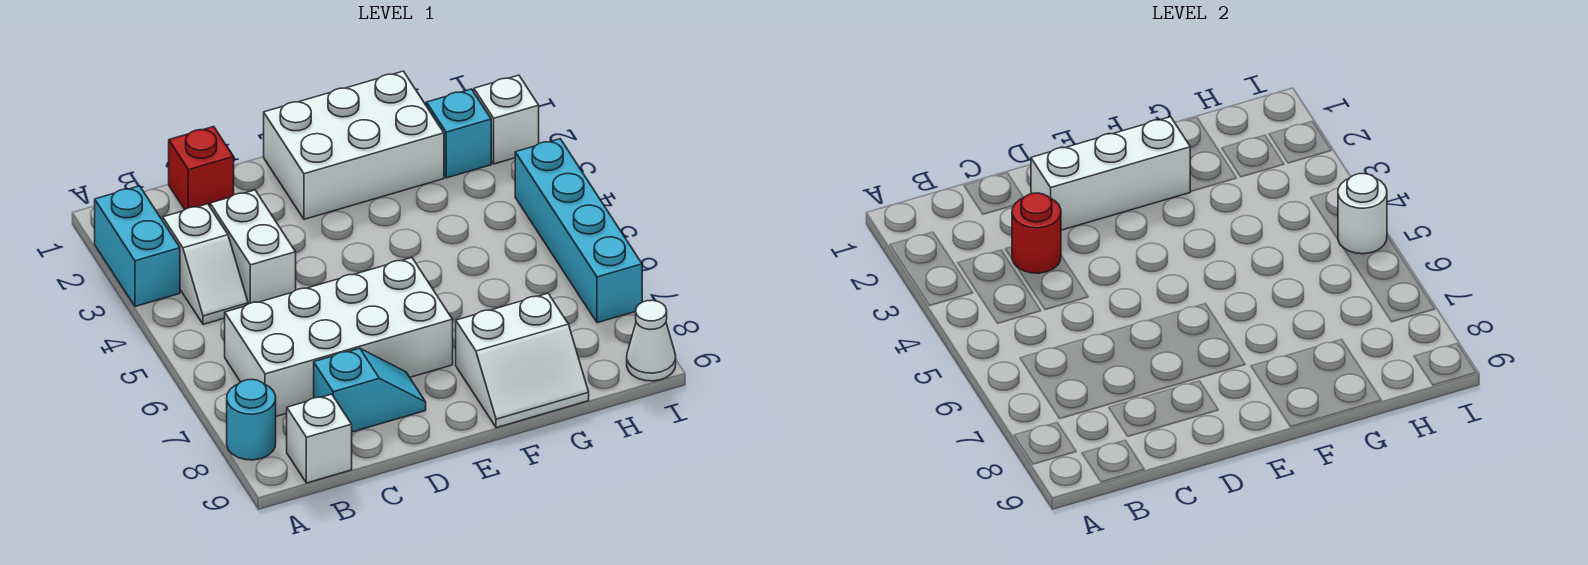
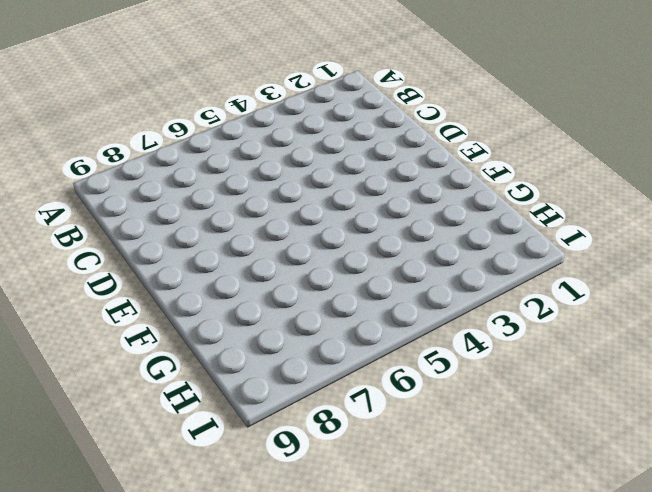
none -> cyan 1x2 brick [95,186,180,306]
none -> cyan 1x1 round brick [227,379,276,460]
none -> white 1x2 slope [163,204,248,324]

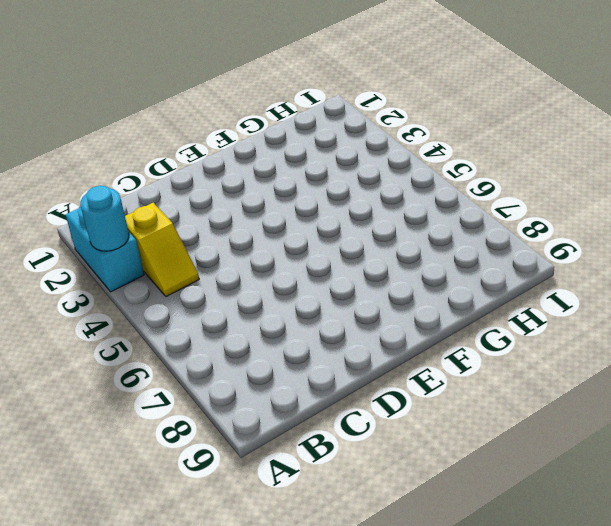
cyan 1x1 round brick [80,186,129,251] -> cyan 1x1 round brick moved to [227,379,276,460]
yellow 1x2 slope [125,203,199,297] -> white 1x2 slope [163,204,248,324]
none -> white 2x4 brick [225,258,453,416]
none -> white 1x1 brick [287,394,352,483]
none -> red 1x1 brick [169,127,234,209]

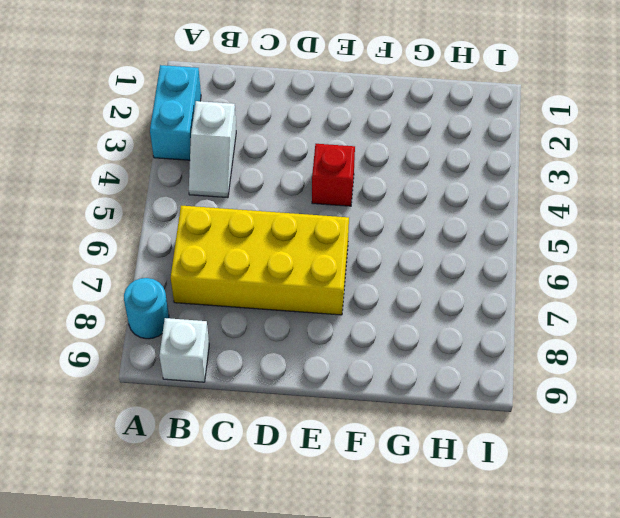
yellow 2x4 brick [171,206,349,315] -> white 2x4 brick [225,258,453,416]
red 1x1 brick [312,144,355,206] -> red 1x1 brick moved to [169,127,234,209]
none -> white 1x2 brick [210,190,296,304]
none -> cyan 1x2 slope [314,348,426,432]
none -> white 2x3 brick [264,71,444,219]

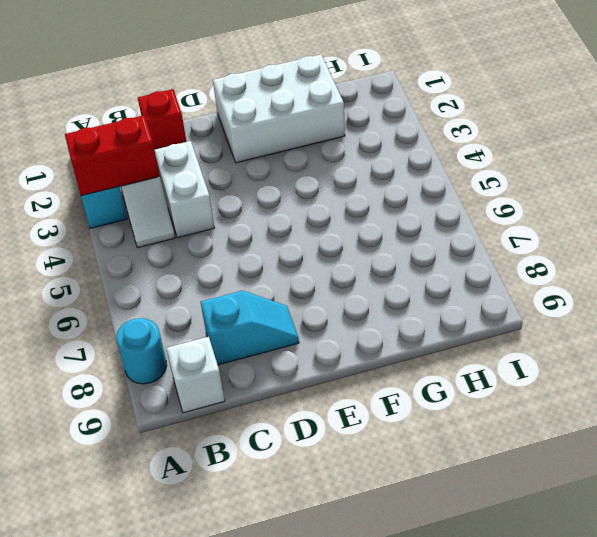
red 1x2 brick [65,115,160,196] -> none
none -> white 2x4 brick [225,258,453,416]
none -> white 2x2 slope [456,293,589,428]
none -> cyan 1x1 brick [426,89,491,178]

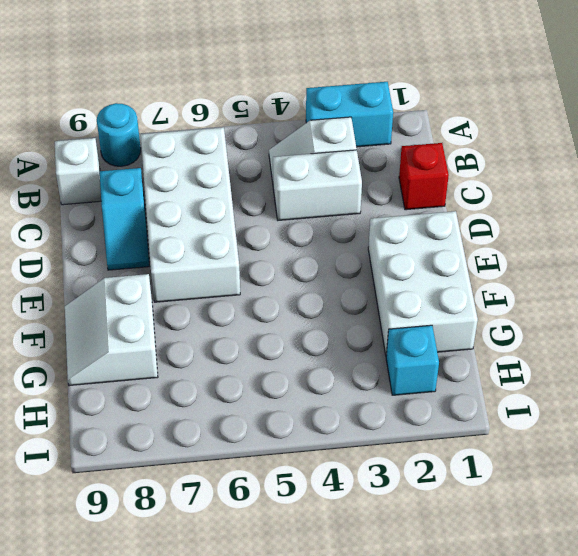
none -> white 1x1 brick [474,75,539,164]
none -> cyan 1x4 brick [515,139,642,323]
none -> white 1x1 cone [627,300,676,381]

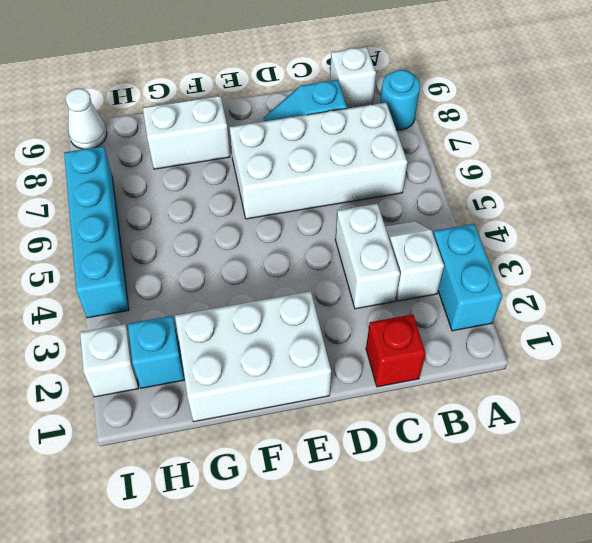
none -> red 1x1 round brick [1012,193,1061,273]
none -> white 1x3 brick [1031,117,1190,230]
none -> white 1x1 round brick [1338,174,1387,254]

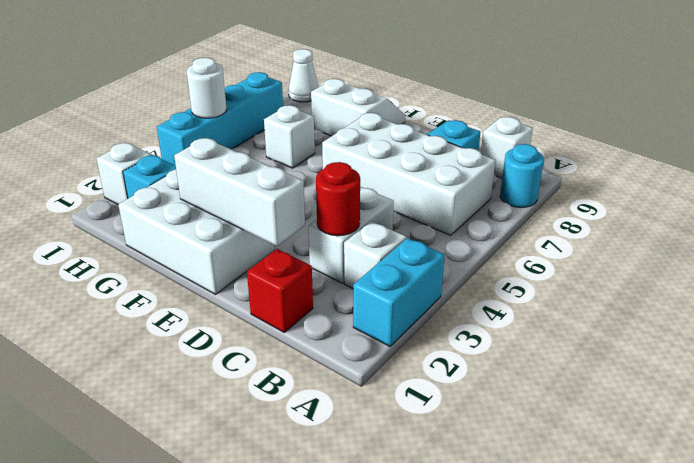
white 1x1 brick [264,105,315,168] -> none

